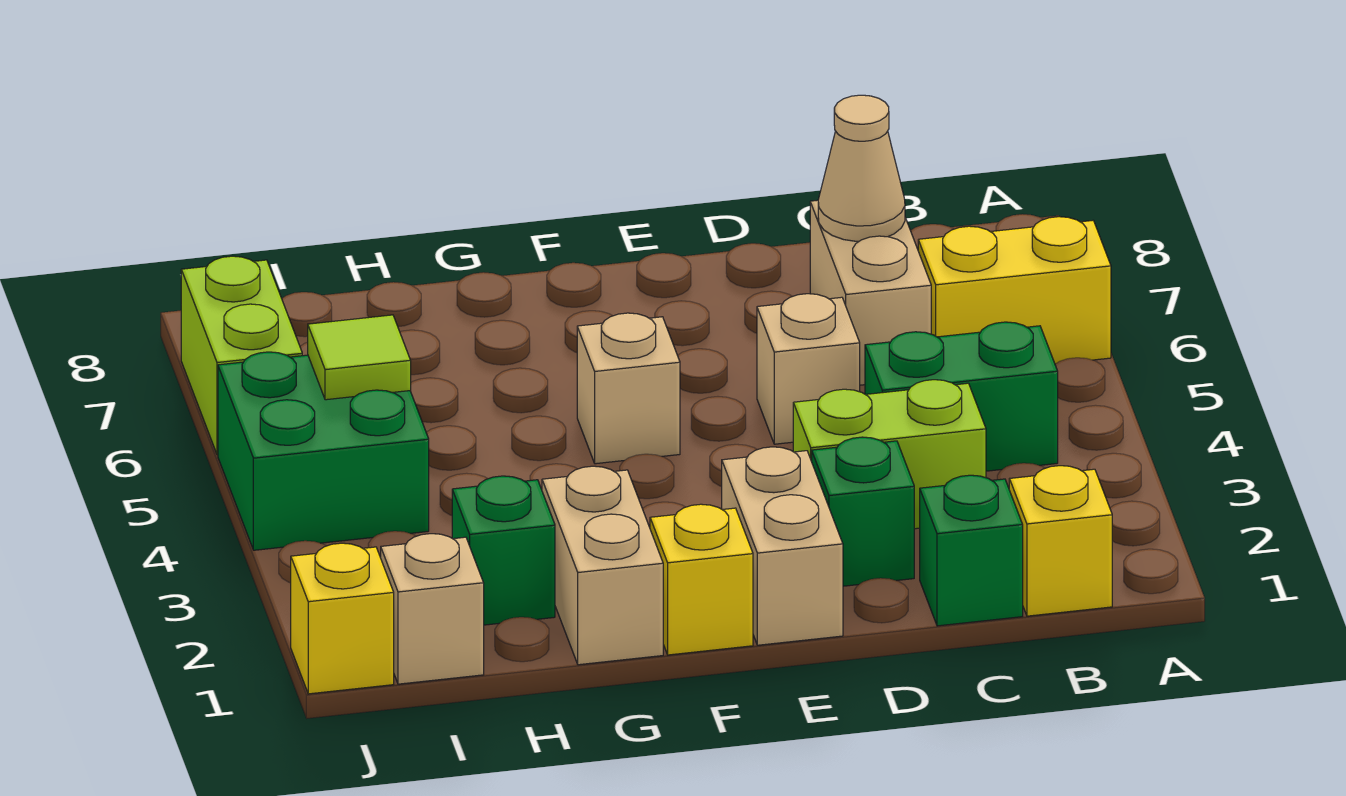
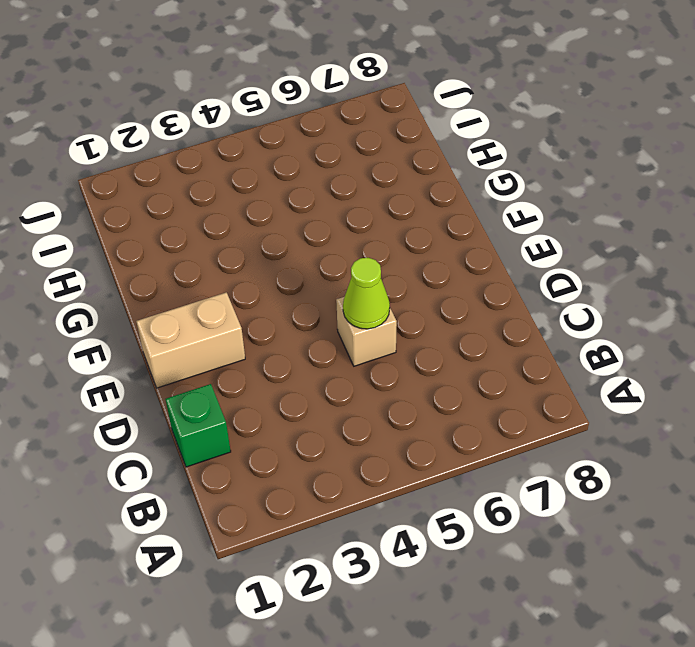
lime 1x1 cone [343,258,390,329] -> none
none -> yellow 1x2 brick [918,217,1111,364]
none -> yellow 1x1 brick [1009,466,1112,616]
none -> green 1x2 brick [865,322,1058,471]

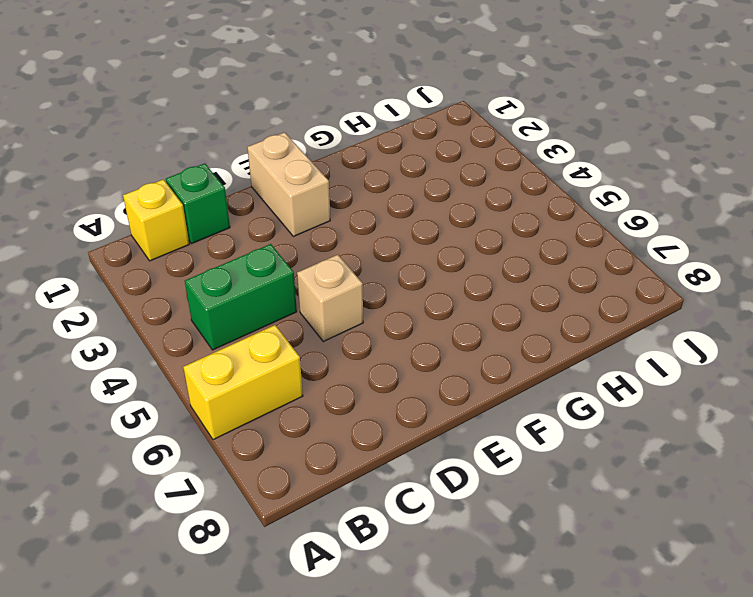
none -> lime 1x2 brick [793,380,986,529]
none -> tan 1x2 brick [810,200,931,385]
none -> green 1x1 brick [812,437,914,586]

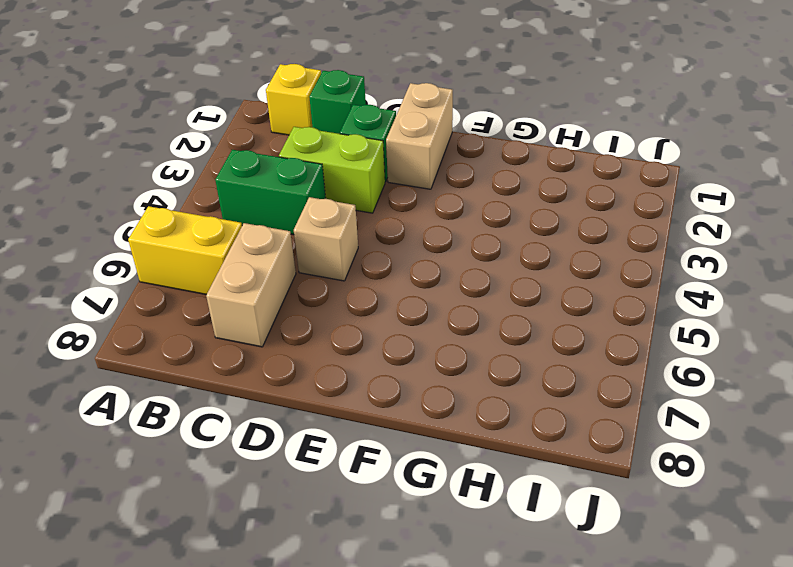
none -> yellow 1x1 brick [650,504,753,655]
none -> tan 1x1 brick [577,313,680,464]
none -> tan 1x2 brick [542,466,663,665]

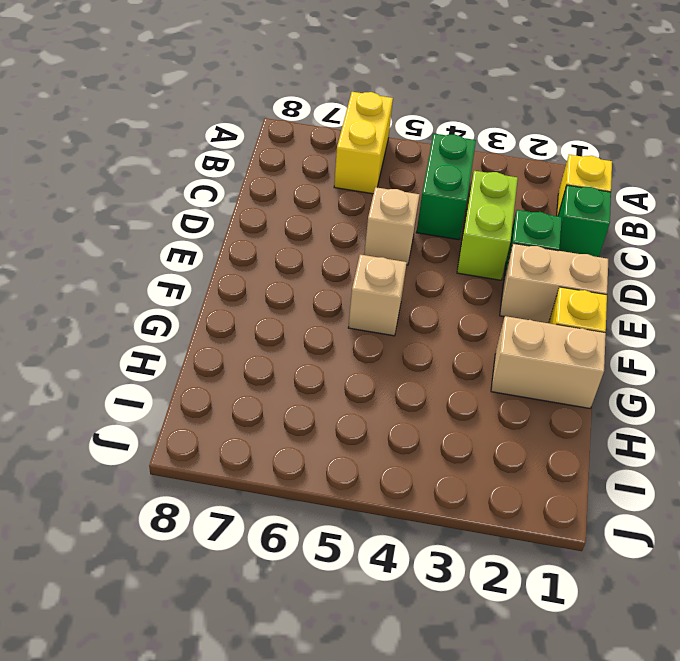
none -> tan 1x2 brick [810,200,931,385]
none -> green 1x1 brick [452,476,555,625]
none -> tan 1x1 brick [380,534,484,684]

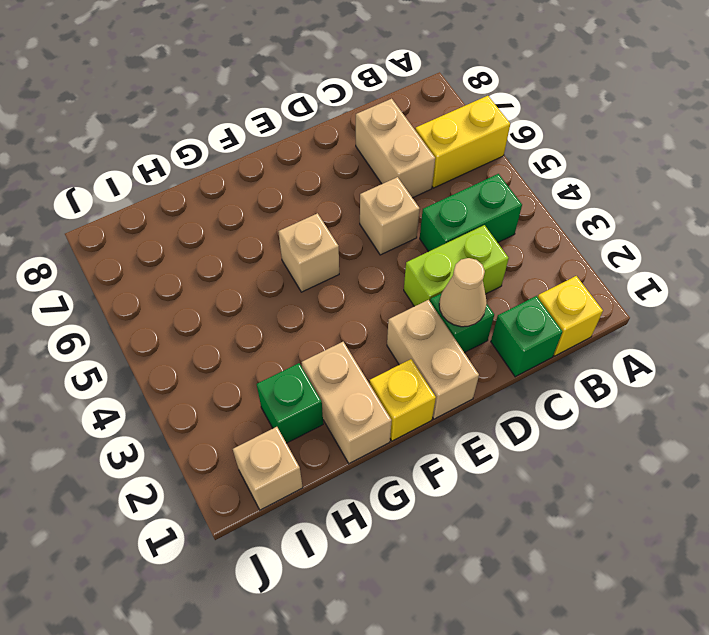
tan 1x1 cone [439,258,487,327] -> tan 1x1 cone moved to [818,95,905,241]
none -> green 2x2 brick [218,352,429,550]
none -> yellow 1x1 brick [291,543,394,694]
none -> lime 1x2 brick [181,256,302,455]

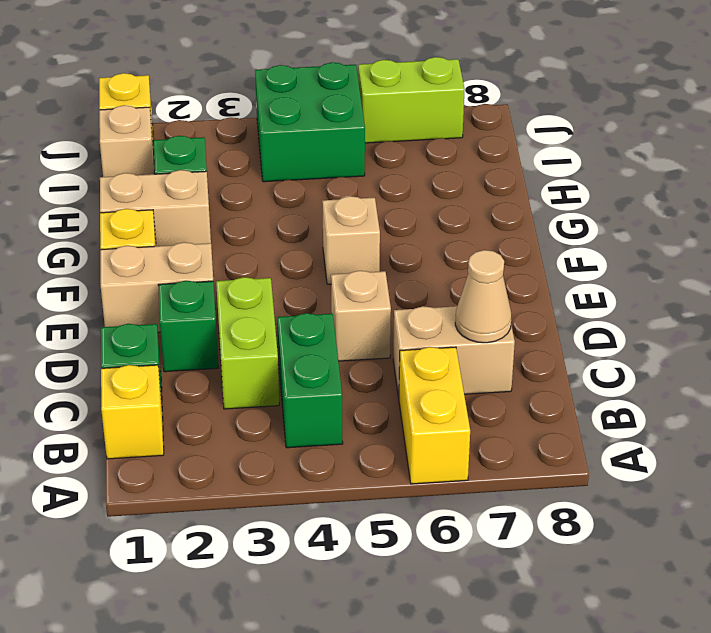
none -> lime 1x1 tile [308,315,411,400]

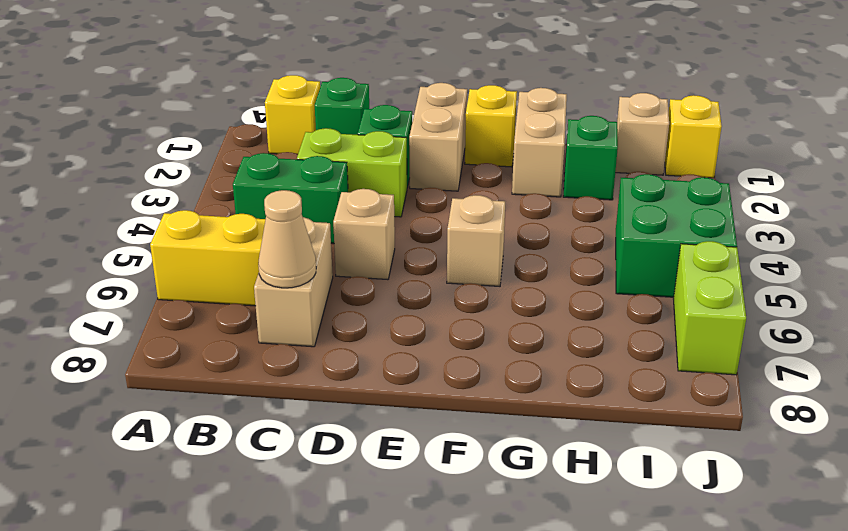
none -> lime 1x1 tile [308,315,411,400]

